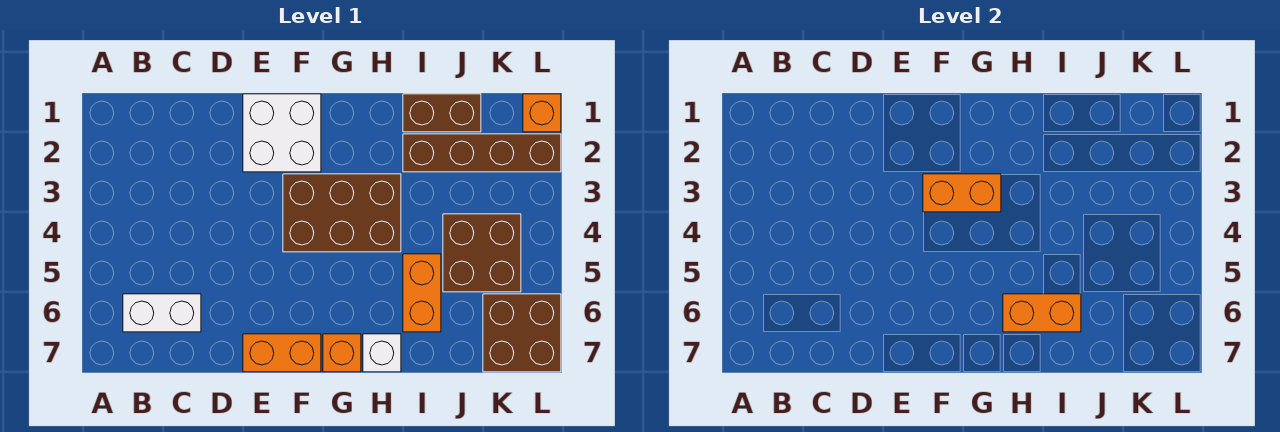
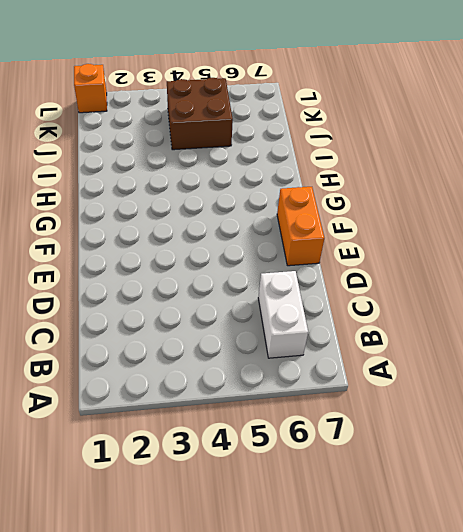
none -> white 2x2 brick [243,94,321,172]
none -> brown 2x3 brick [283,174,401,252]
none -> orange 1x1 brick [323,334,361,372]

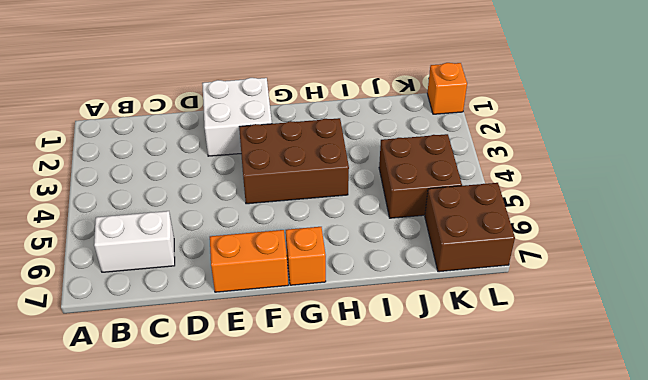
none -> white 1x1 brick [363,334,401,372]
none -> brown 1x2 brick [403,94,481,132]
none -> brown 1x4 brick [403,134,561,172]

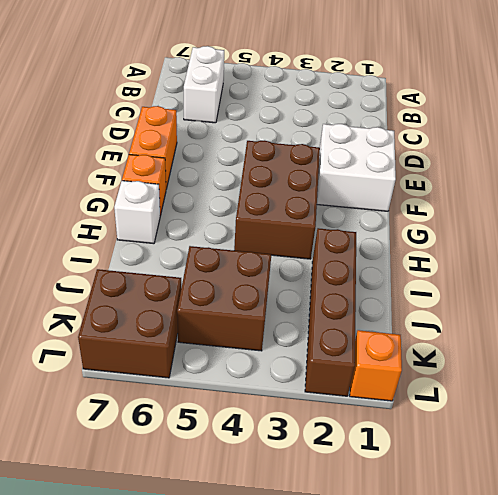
none -> brown 1x2 brick [403,94,481,132]
none -> orange 1x2 brick [403,254,441,332]
none -> orange 1x2 brick [923,174,1001,212]

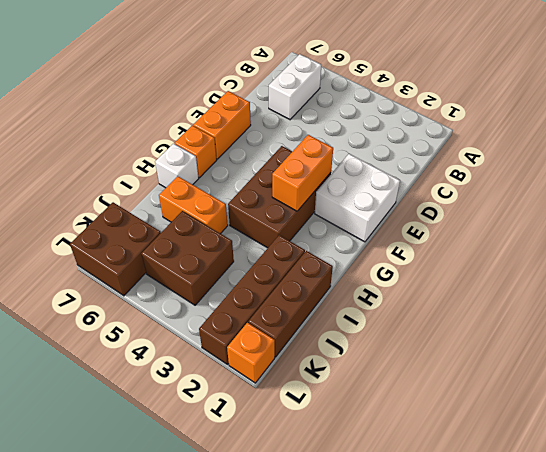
brown 1x3 brick [248,251,333,357] -> brown 1x2 brick [403,94,481,132]
none -> orange 1x2 brick [1003,294,1081,332]

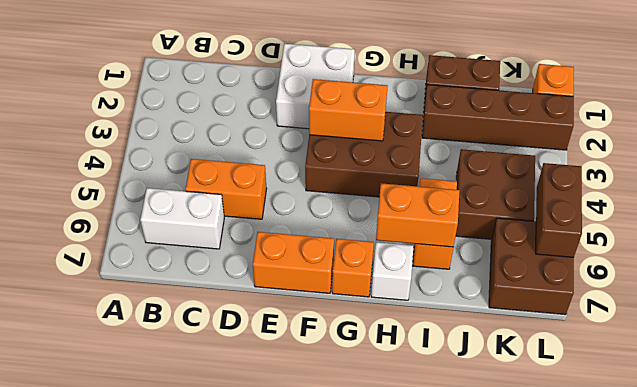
orange 1x2 brick [185,159,267,219] -> none
brown 1x2 brick [536,163,582,257] -> none

